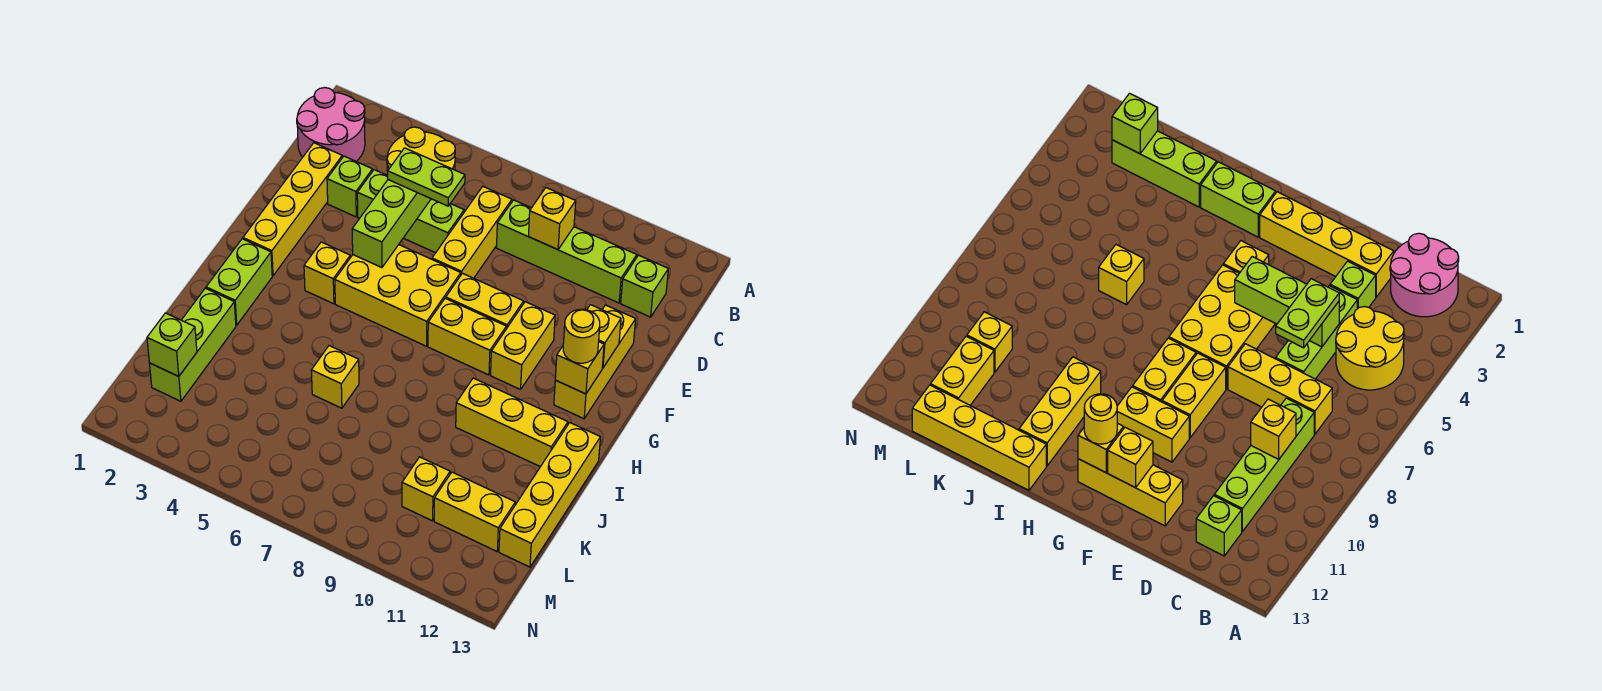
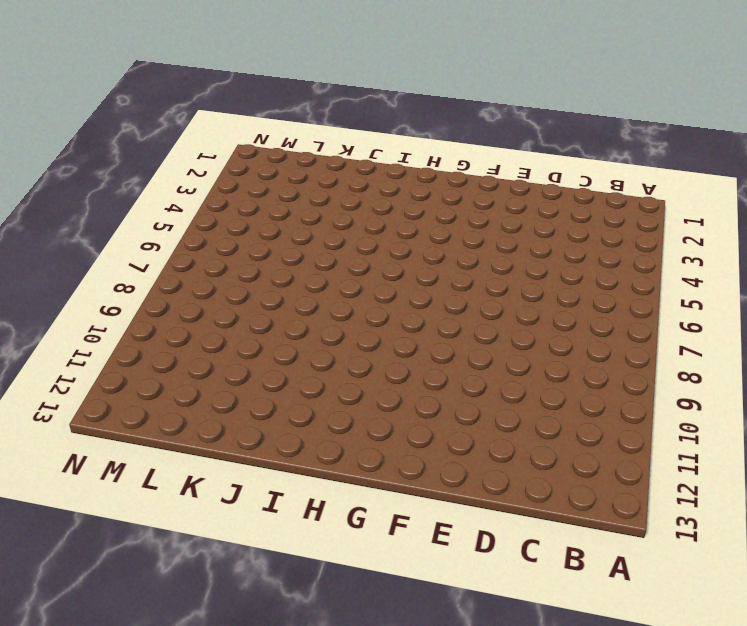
none -> pink 2x2 round brick [297,88,365,161]
none -> yellow 2x2 round brick [387,127,455,175]
none -> yellow 1x3 brick [432,187,512,278]

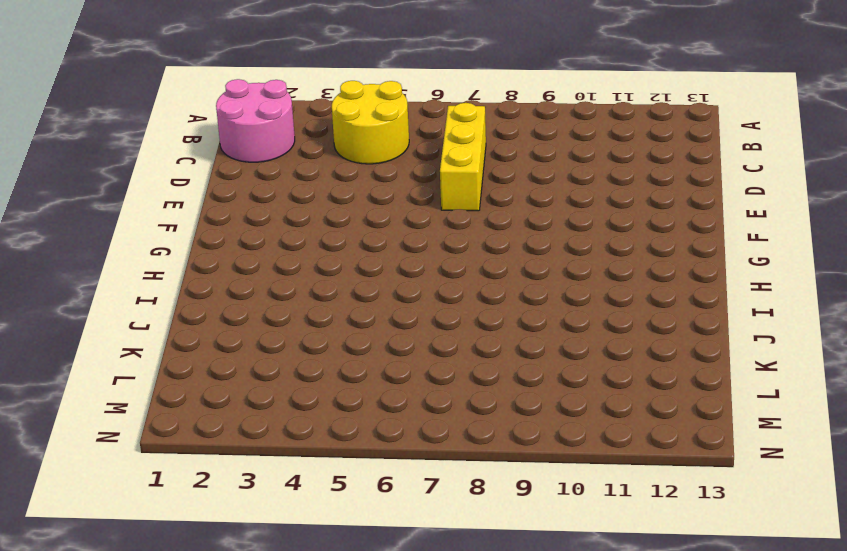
none -> lime 1x4 brick [497,200,637,303]
none -> lime 1x1 brick [621,255,668,317]
none -> yellow 1x4 brick [243,143,342,276]

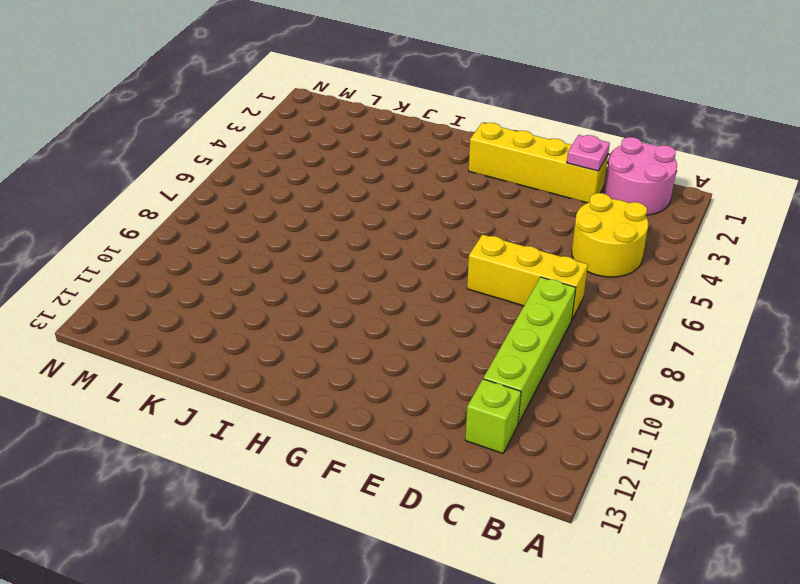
pink 1x1 plate [567,135,610,171] -> none
none -> lime 1x1 brick [327,156,373,217]
none -> lime 1x3 brick [357,170,464,253]
none -> yellow 1x3 brick [554,305,636,419]

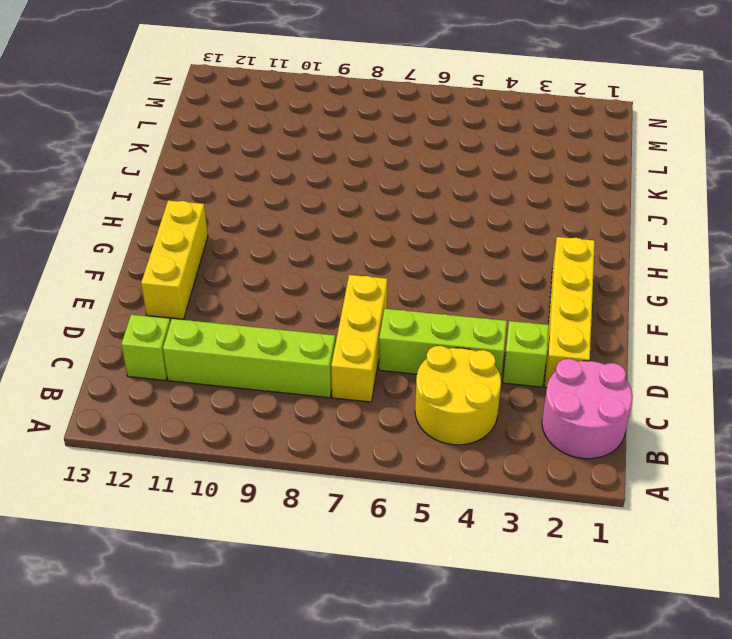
none -> yellow 2x3 brick [335,245,461,346]
none -> yellow 1x2 brick [446,273,524,329]
none -> yellow 1x2 brick [491,302,555,389]

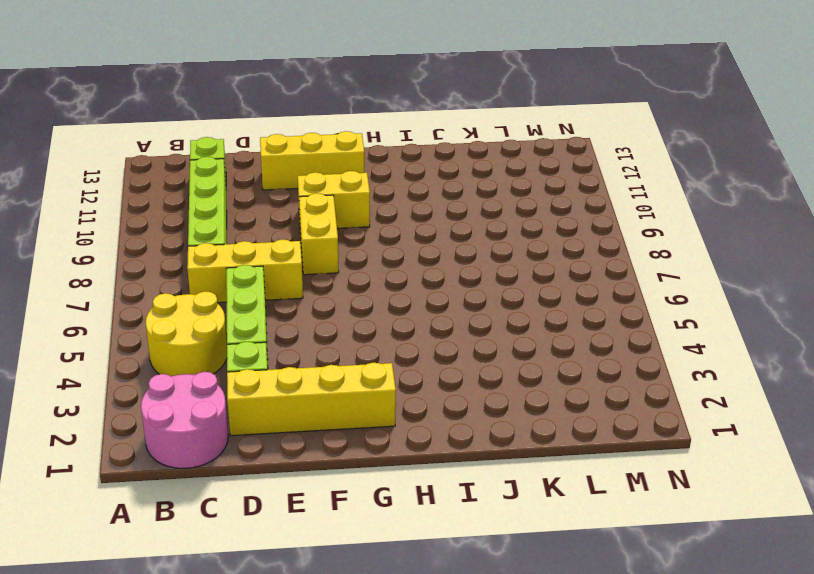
none -> yellow 2x3 brick [335,245,461,346]
none -> yellow 1x1 brick [304,242,350,304]
none -> yellow 1x2 brick [428,298,506,375]

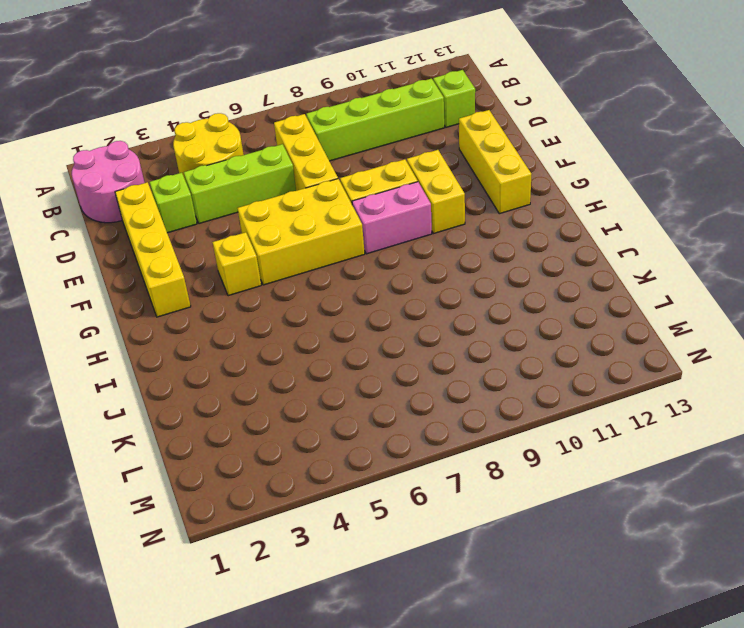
pink 1x2 brick [352,182,432,254] -> yellow 1x2 brick [428,298,506,375]
none -> lime 1x2 brick [206,239,272,325]
none -> yellow 1x3 brick [456,378,568,467]
none -> yellow 1x4 brick [499,423,600,567]

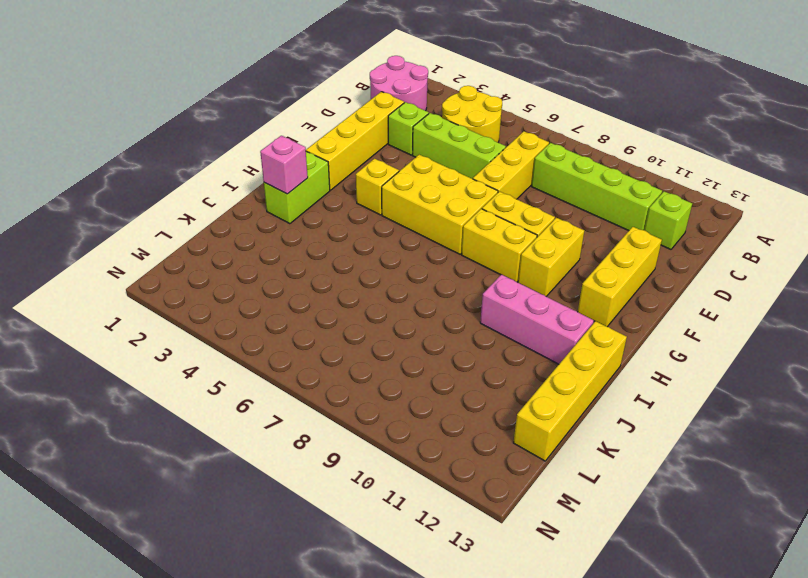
pink 1x1 brick [260,136,308,194] -> none
pink 1x3 brick [480,275,594,364] -> yellow 1x3 brick [456,378,568,467]
none -> lime 1x3 brick [149,288,236,401]
none -> yellow 1x1 brick [311,346,359,408]
none -> yellow 1x1 brick [402,457,450,521]

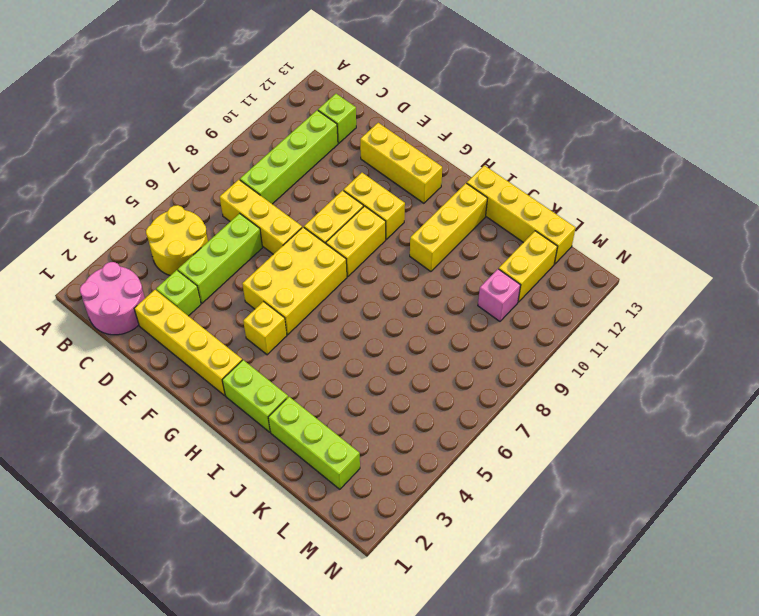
pink 1x1 brick [478,269,521,321] -> yellow 1x1 brick [402,457,450,521]
none -> yellow 1x1 brick [311,346,359,408]
none -> yellow 1x1 brick [528,188,576,250]
none -> lime 1x3 brick [352,180,431,268]

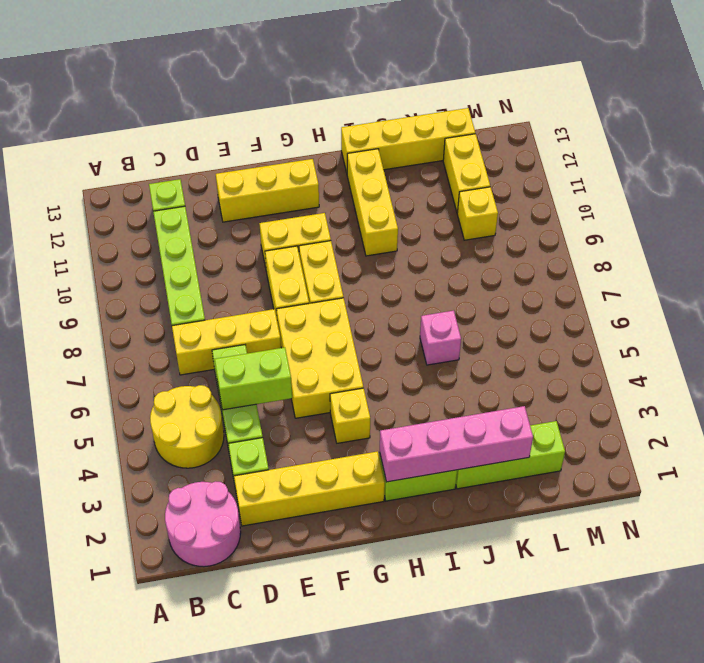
lime 1x2 brick [215,347,292,410] -> lime 1x3 brick [352,180,431,268]
pink 1x4 brick [380,406,533,482] -> none
pink 1x1 brick [420,311,461,365] -> yellow 1x1 brick [311,346,359,408]
none -> yellow 1x1 brick [528,188,576,250]
none -> yellow 1x1 brick [587,305,621,368]
none -> yellow 1x1 brick [555,342,604,394]

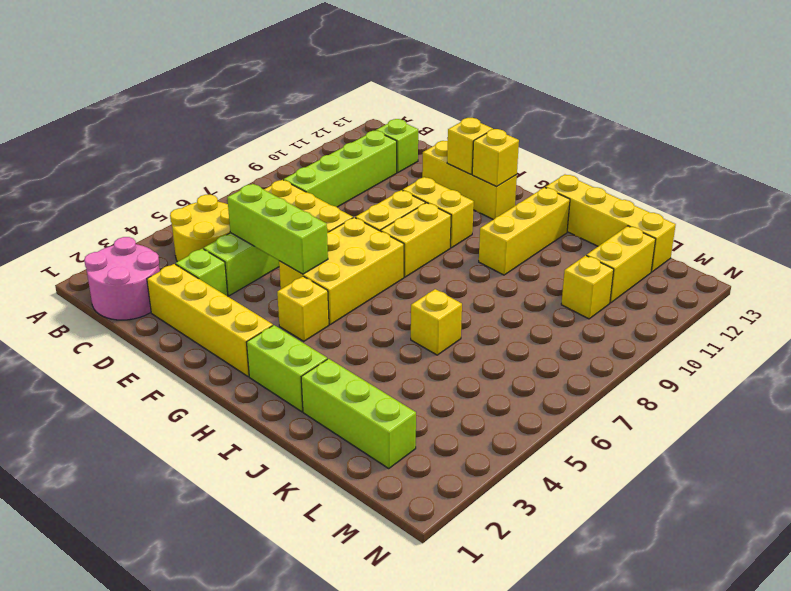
none -> yellow 1x1 brick [528,188,576,250]
none -> lime 1x1 brick [147,313,197,376]
none -> lime 1x2 plate [388,148,465,206]

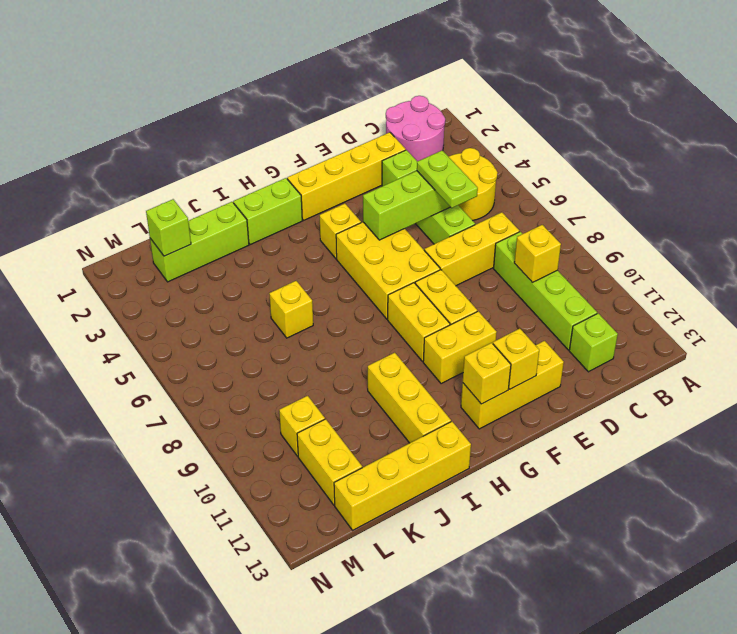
none -> yellow 1x1 round brick [563,309,600,363]

